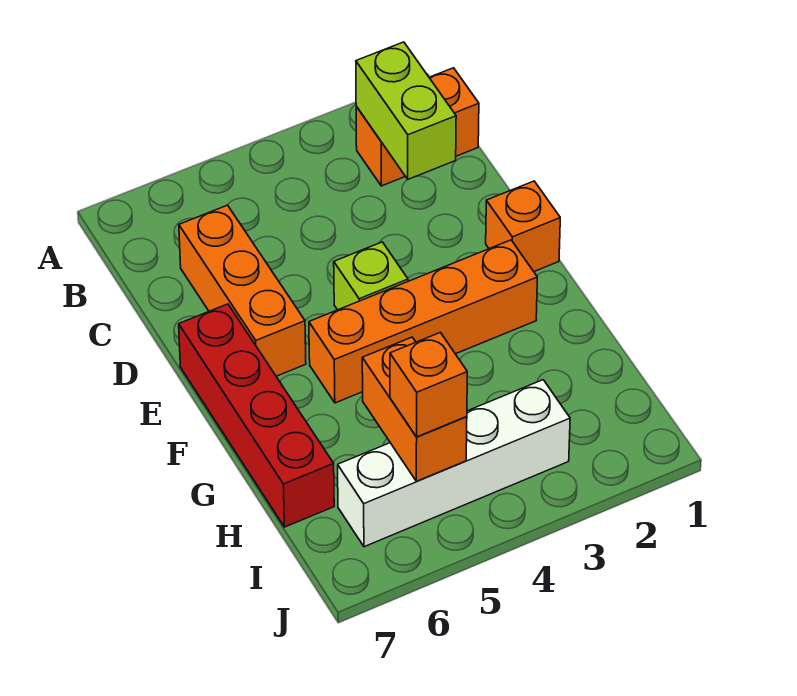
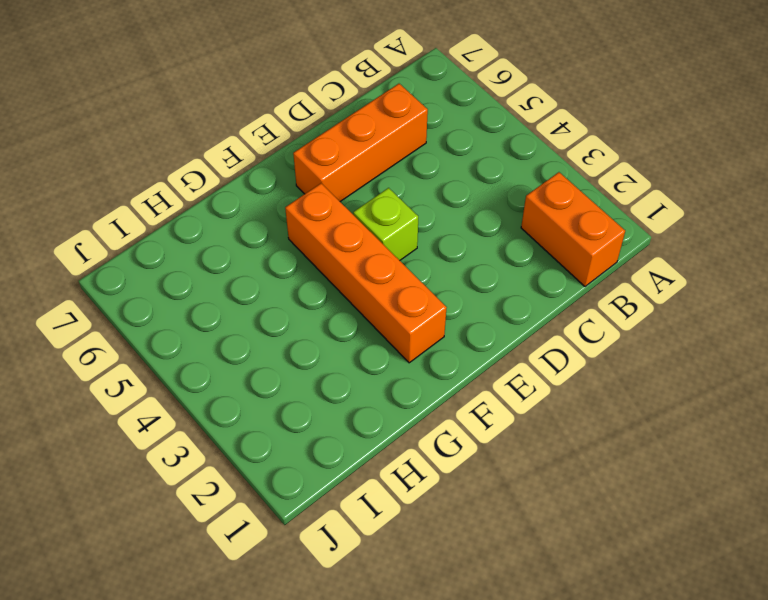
none -> orange 1x1 brick [486,181,560,271]
none -> red 1x4 brick [179,304,334,527]

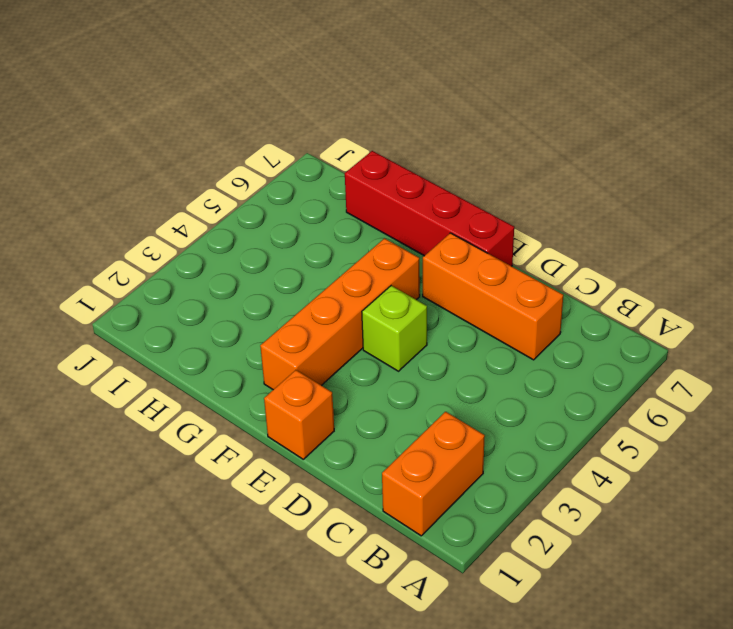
none -> white 1x4 brick [338,380,570,547]
none -> lime 1x2 brick [356,42,456,179]

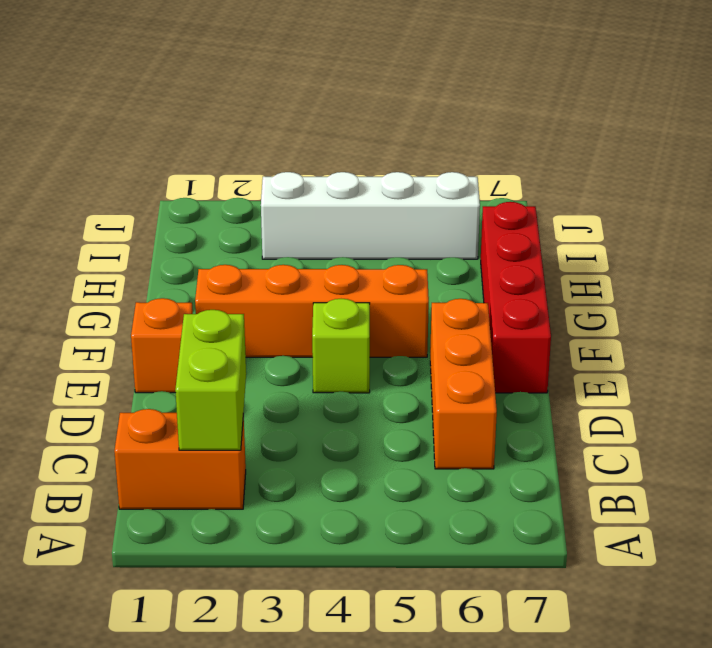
none -> orange 1x2 brick [362,337,467,481]
none -> orange 1x1 brick [390,332,467,437]

